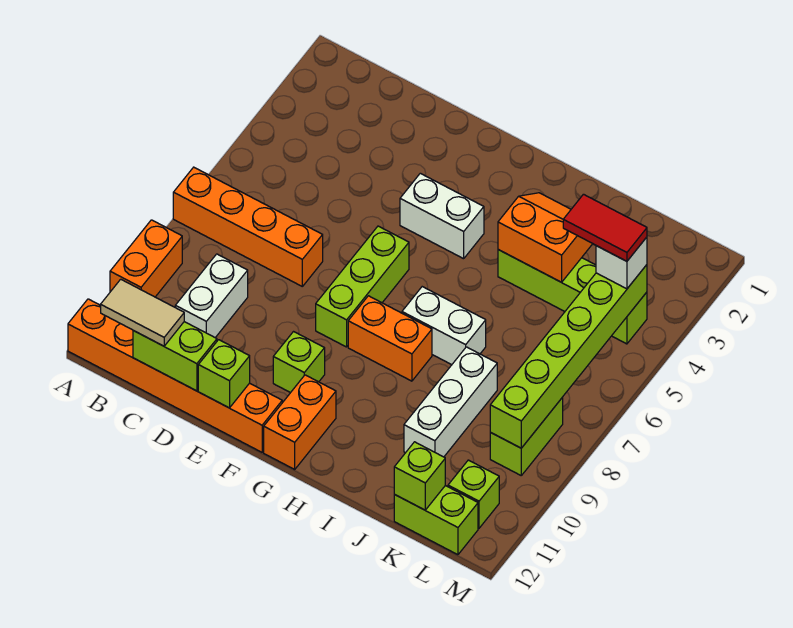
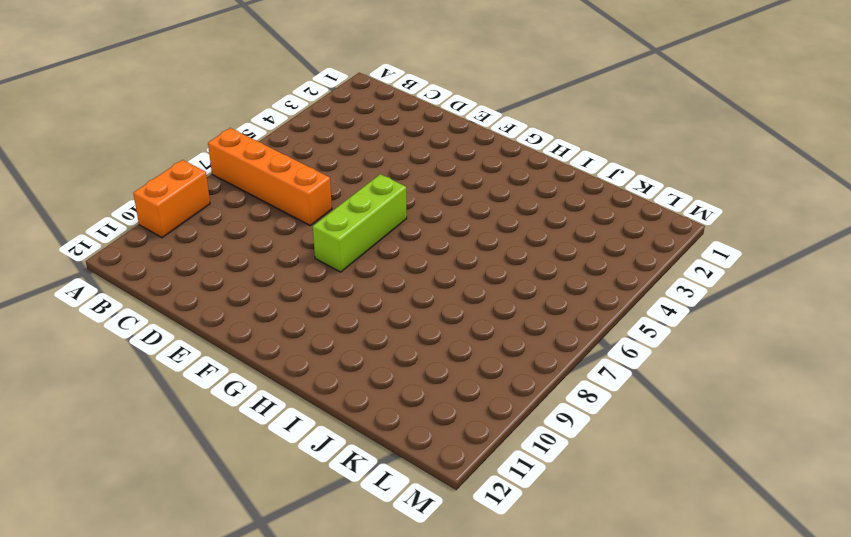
none -> orange 1x6 brick [68,299,282,452]
none -> white 1x2 brick [175,254,248,338]
none -> white 1x2 brick [400,173,484,259]

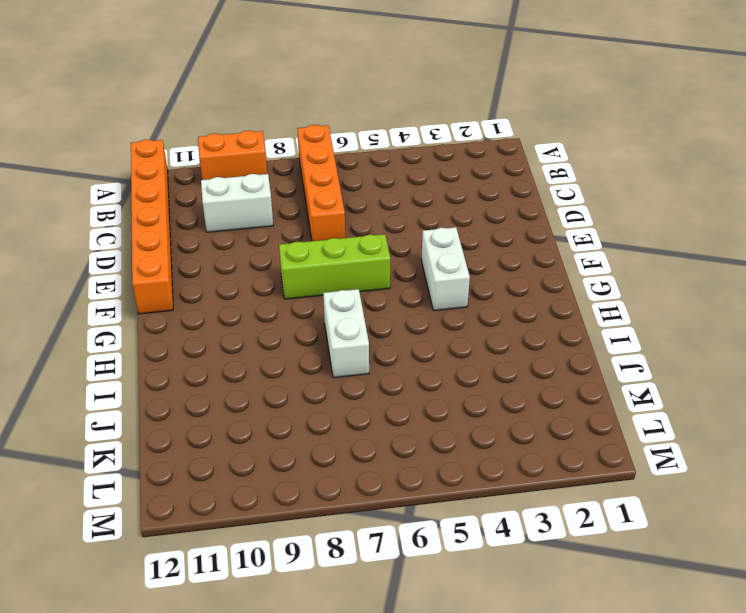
none -> lime 1x1 brick [273,332,325,393]
none -> orange 1x2 brick [348,296,432,381]
none -> orange 1x2 brick [264,375,336,469]

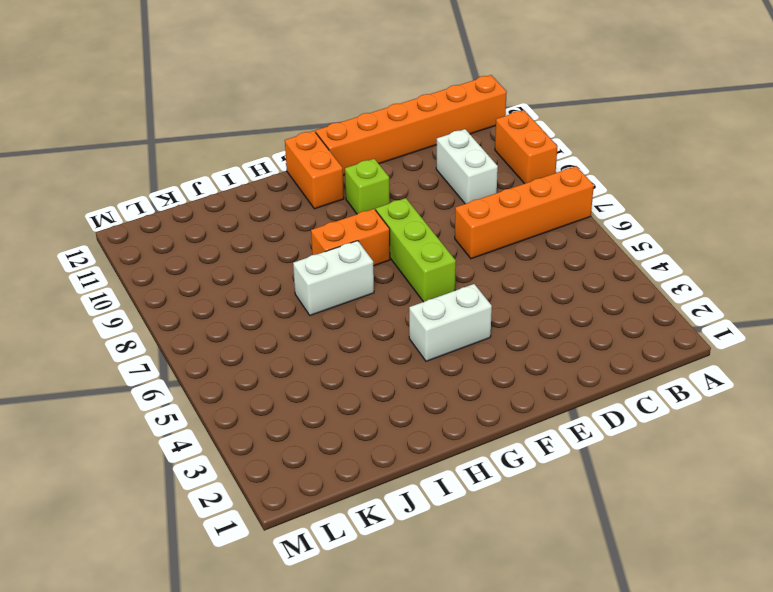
none -> lime 1x4 brick [498,250,647,344]
none -> white 1x3 brick [404,347,497,457]
none -> lime 1x2 brick [394,486,478,555]

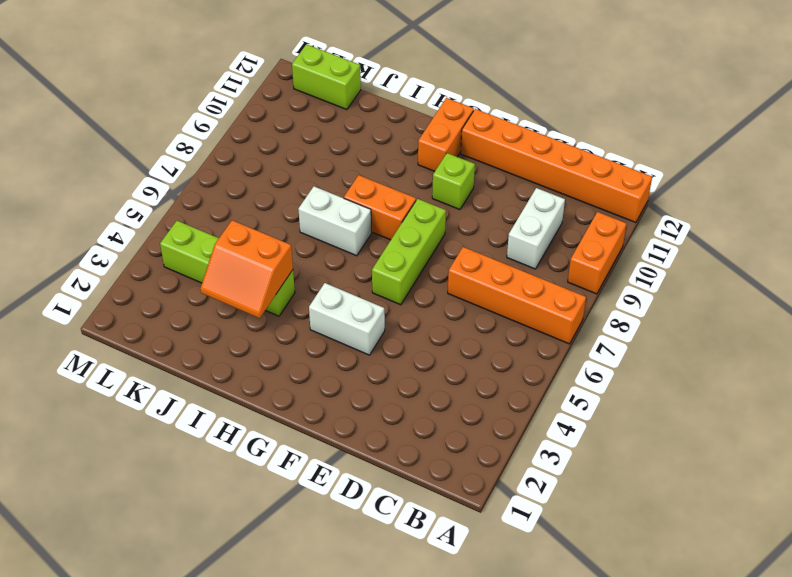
none -> white 1x3 brick [404,347,497,457]
none -> lime 1x2 brick [490,397,563,475]
none -> lime 1x1 brick [448,460,499,528]

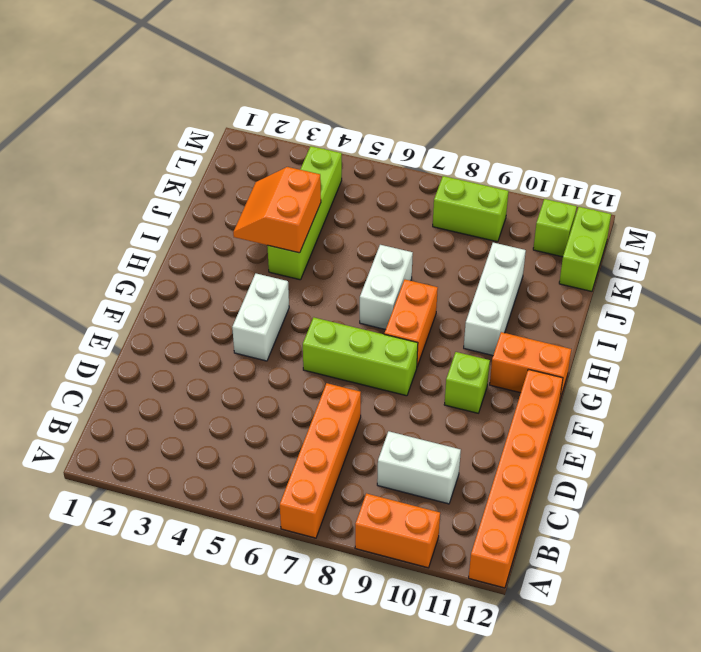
white 1x3 brick [464,243,526,355] -> white 1x3 brick turned to [404,347,497,457]
none -> lime 1x2 brick [133,322,217,391]
none -> lime 1x1 brick [198,340,250,408]
none -> lime 1x1 brick [394,442,445,510]

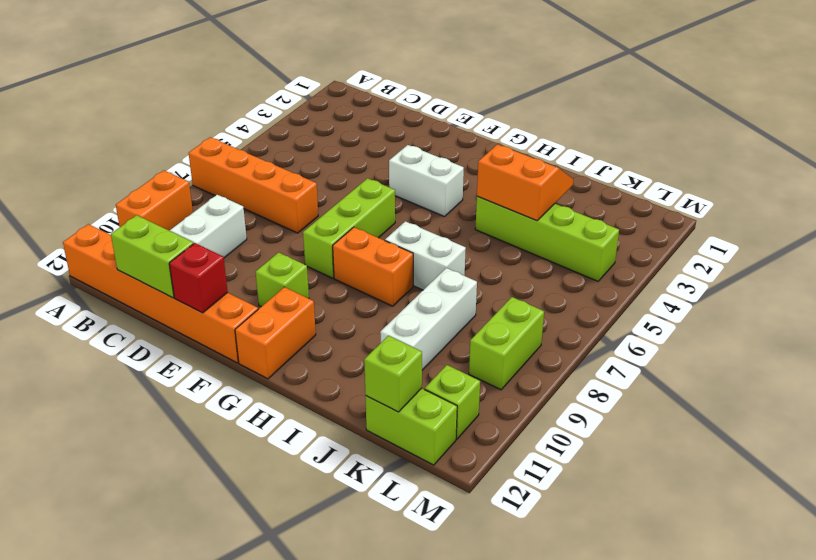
red 1x1 brick [169,243,228,313] -> lime 1x1 brick [198,340,250,408]
none -> lime 1x6 brick [490,265,647,448]
none -> tan 1x2 tile [101,279,184,346]
none -> white 1x1 brick [596,237,647,289]

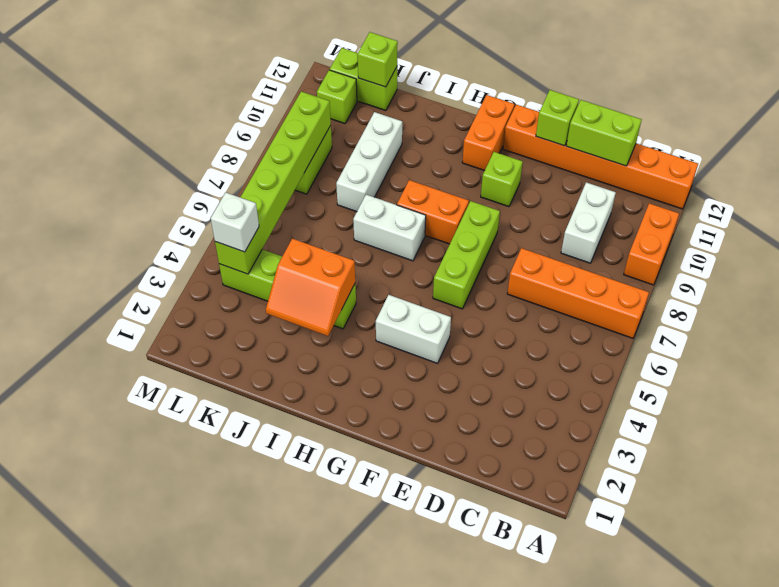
none -> tan 1x2 tile [101,279,184,346]
none -> red 1x2 tile [563,194,647,261]

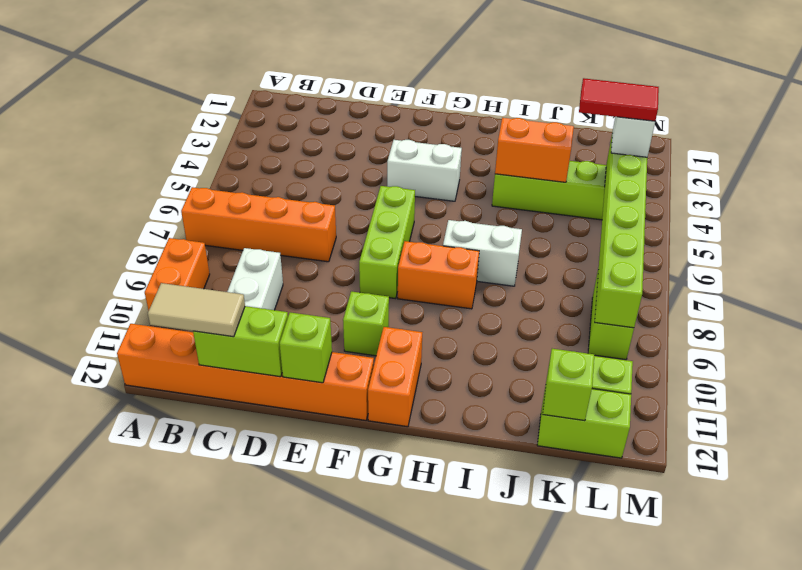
none -> white 1x3 brick [404,347,497,457]

